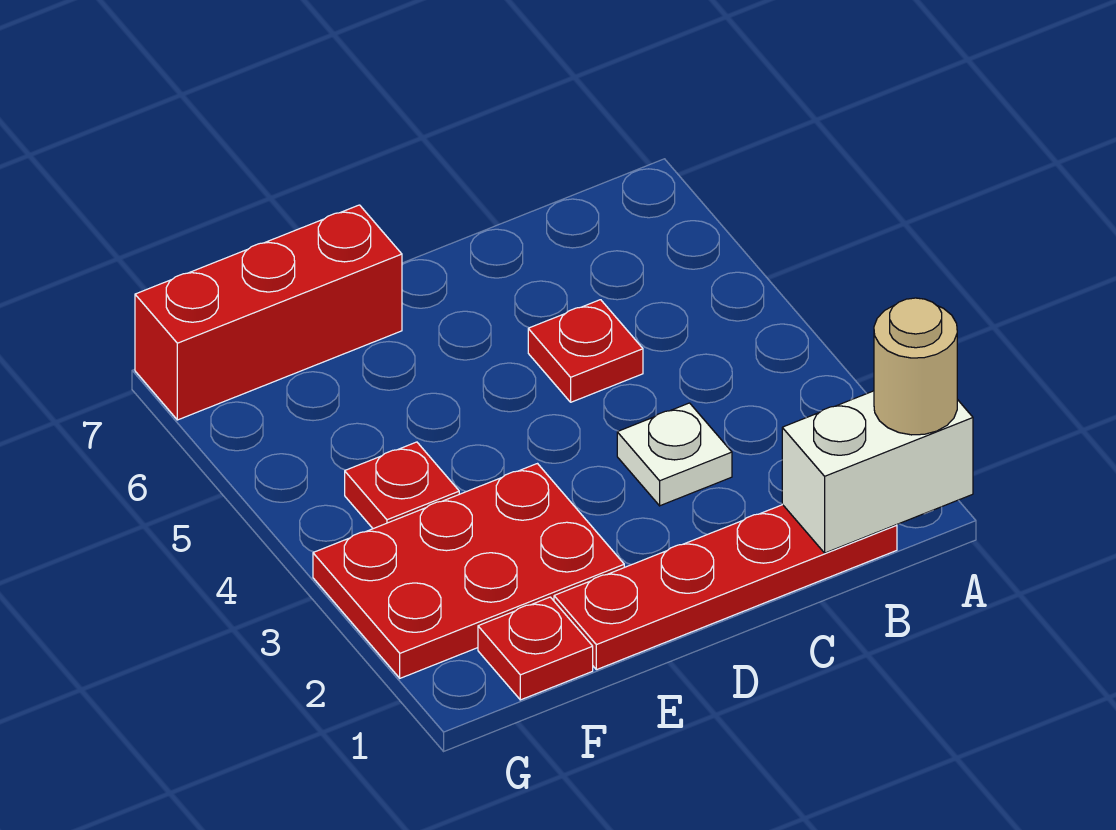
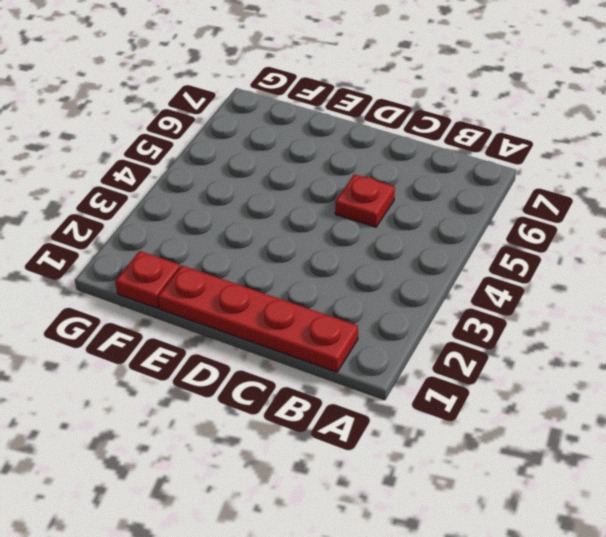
none -> white 1x1 plate [617,403,732,506]
none -> red 2x3 plate [313,464,624,678]

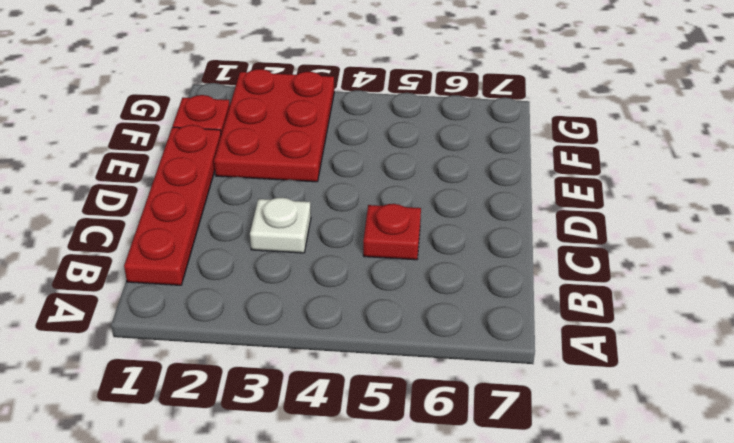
none -> red 1x3 brick [135,205,402,420]
none -> red 1x1 plate [345,442,459,529]

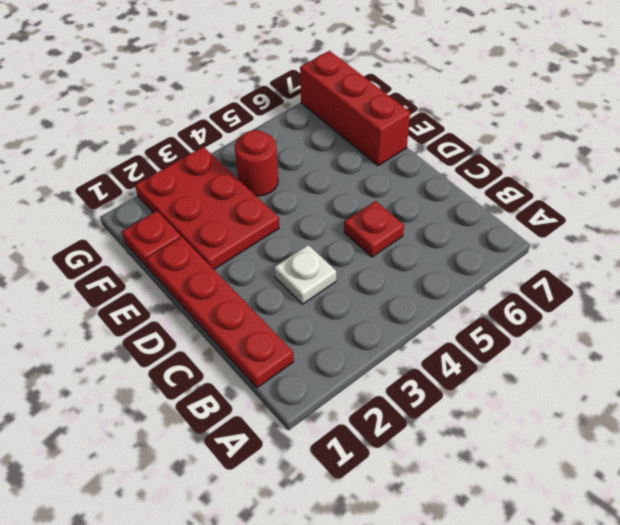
red 1x1 round brick [235,130,278,196] -> red 1x1 plate [345,442,459,529]
none -> white 1x2 brick [782,391,973,553]
none -> tan 1x1 round brick [874,298,957,435]

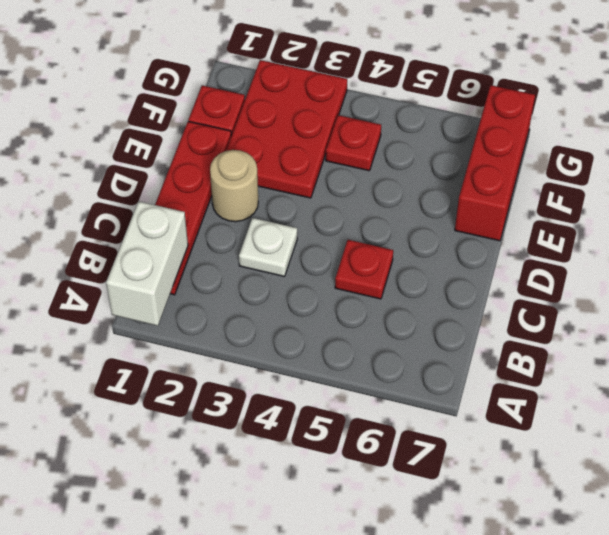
tan 1x1 round brick [210,150,258,222] -> tan 1x1 round brick moved to [874,298,957,435]

